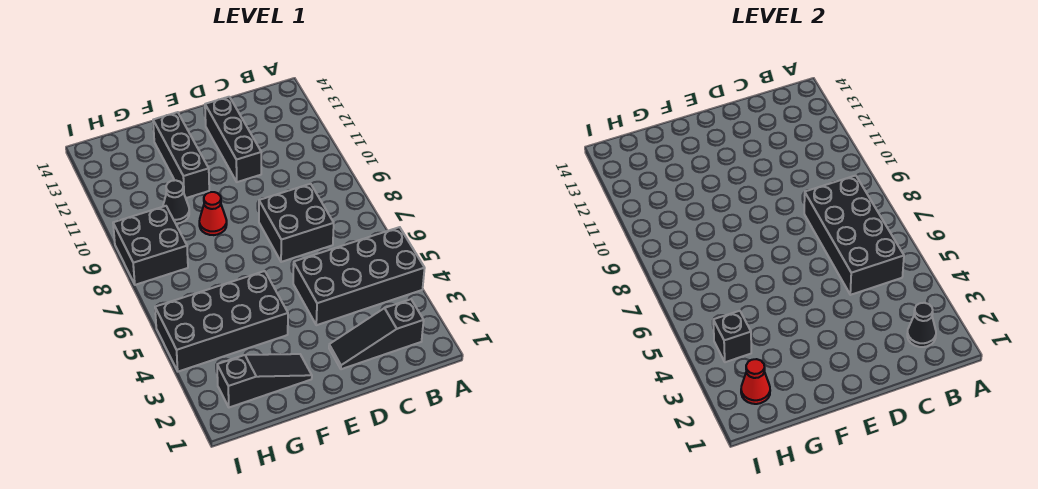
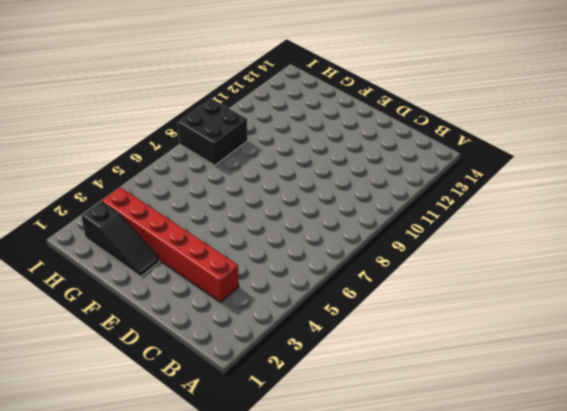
red 1x6 brick [101,187,239,302] -> none
none -> black 2x4 brick [293,227,425,325]
none -> black 1x3 slope [329,299,424,369]
none -> black 2x2 brick [259,184,334,262]

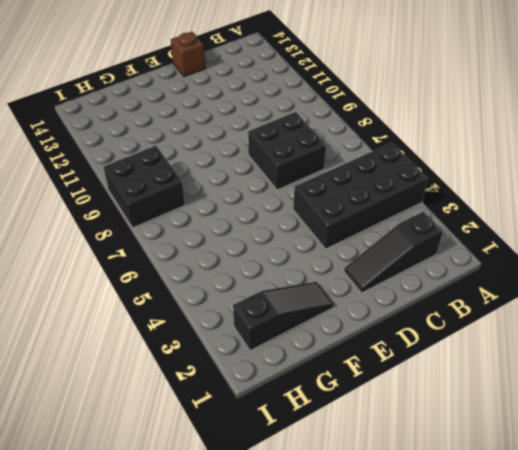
brown 1x1 brick [171,32,205,77] -> none
none -> black 1x3 brick [205,97,261,182]
none -> black 2x4 brick [155,271,288,372]
none -> red 1x1 cone [199,192,227,235]

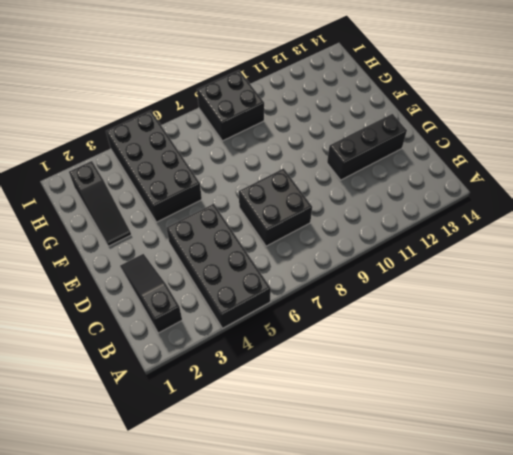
none -> red 1x1 cone [199,192,227,235]
none -> black 1x3 brick [153,112,209,198]
none -> black 1x1 cone [163,180,189,224]

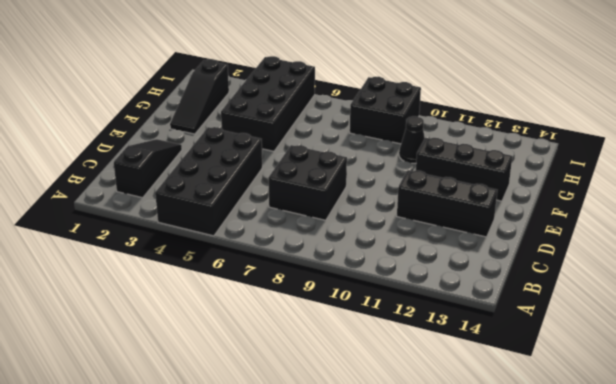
none -> red 1x1 cone [199,192,227,235]
none -> black 1x1 cone [907,303,936,347]
none -> black 2x4 brick [804,176,904,295]

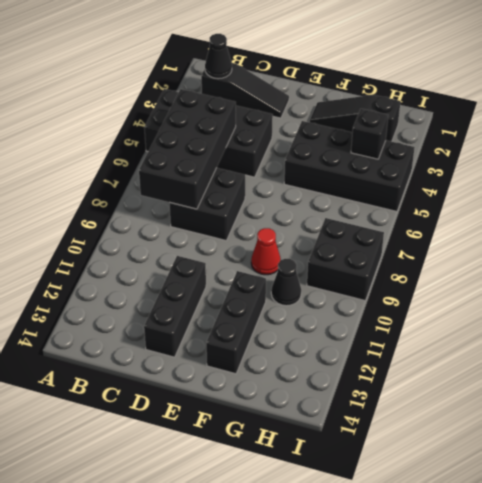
none -> red 1x1 cone [741,359,770,404]

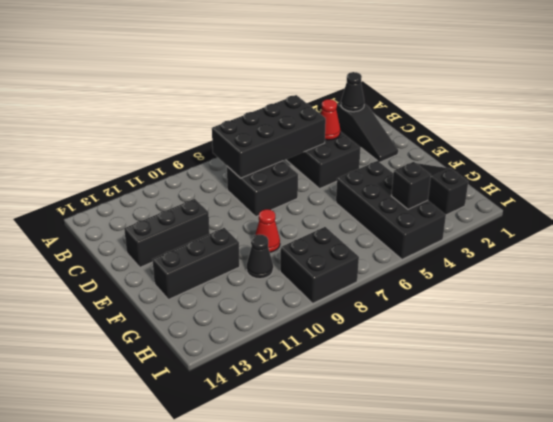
red 1x1 cone [321,99,340,140] -> red 1x1 cone moved to [741,359,770,404]

